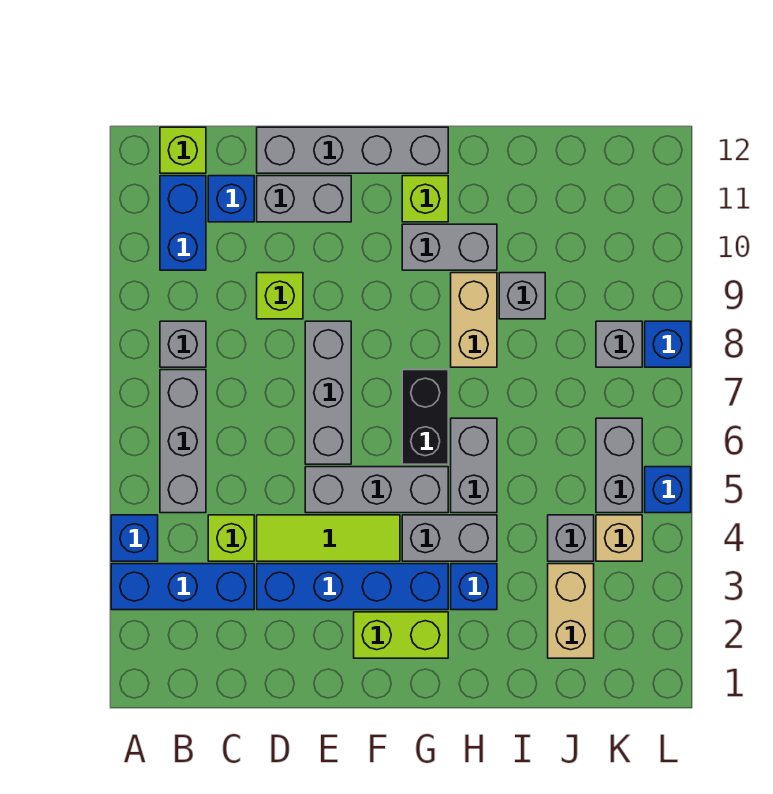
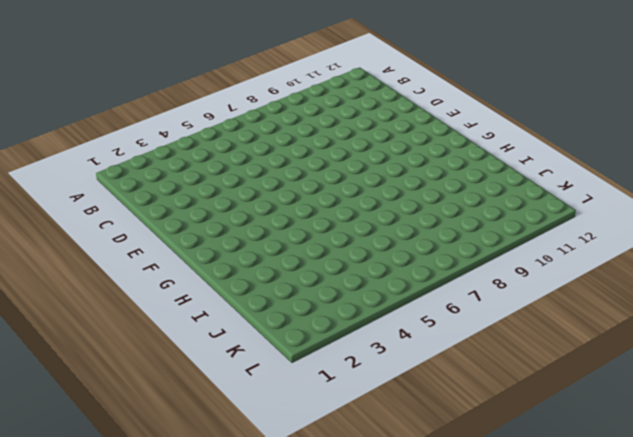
none -> blue 1x3 brick [111,564,254,610]
none -> blue 1x1 brick [111,515,158,561]
none -> grey 1x3 brick [160,370,206,513]
none -> grey 1x1 brick [160,321,206,367]

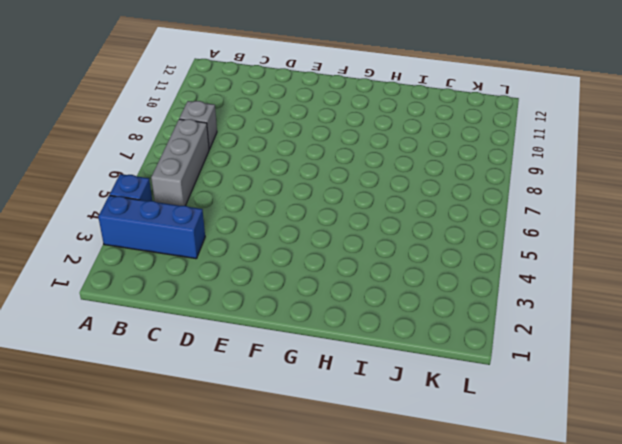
none -> blue 1x2 brick [160,176,206,270]
none -> lime 1x1 brick [160,127,206,173]
none -> lime 1x1 brick [208,515,254,561]
none -> blue 1x1 brick [208,176,254,222]

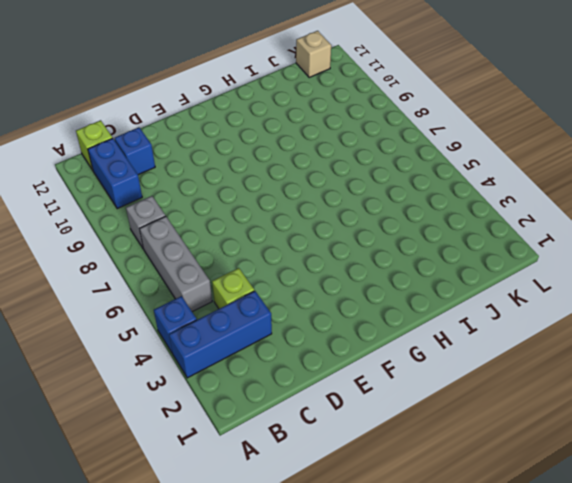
tan 1x1 brick [296,31,331,77] -> tan 1x1 brick moved to [596,515,642,561]
none -> blue 1x4 brick [257,564,448,610]
none -> lime 1x3 tile [257,515,400,561]
none -> lime 1x1 brick [257,273,303,319]
none -> grey 1x2 brick [257,176,351,222]

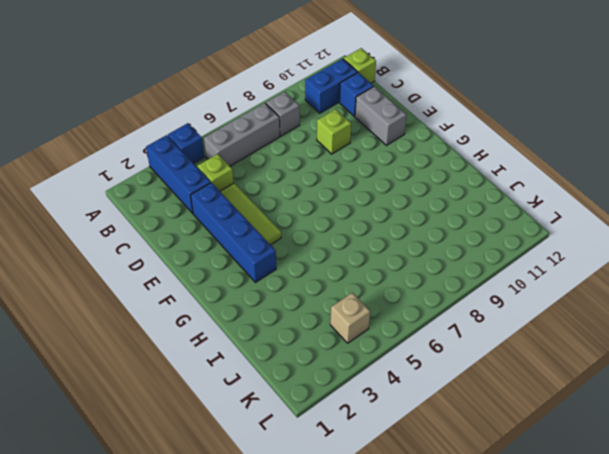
none -> grey 1x4 brick [257,127,448,173]
none -> grey 1x3 brick [305,467,448,513]
none -> grey 1x3 brick [305,321,351,464]
none -> lime 1x2 brick [354,612,448,658]

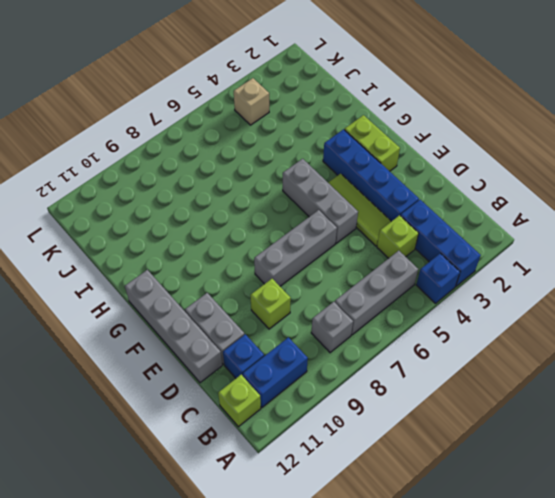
none -> grey 1x2 brick [402,515,497,561]
none -> black 1x2 brick [402,370,448,464]
none -> grey 1x2 brick [402,224,497,270]
none -> lime 1x1 brick [402,176,448,222]

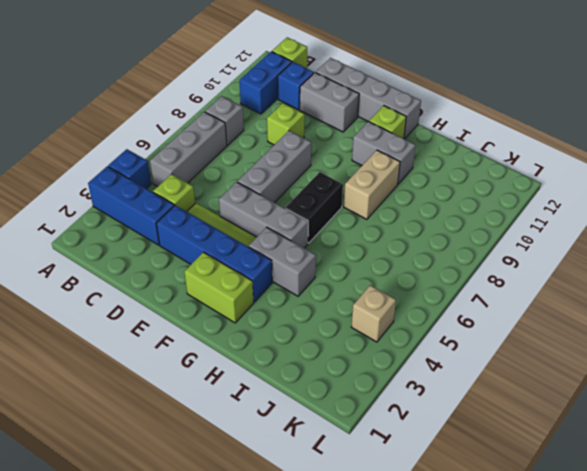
none -> blue 1x1 brick [451,564,497,610]
none -> grey 1x2 brick [451,418,497,513]
none -> grey 1x1 brick [499,273,545,319]
none -> tan 1x2 brick [548,564,594,658]

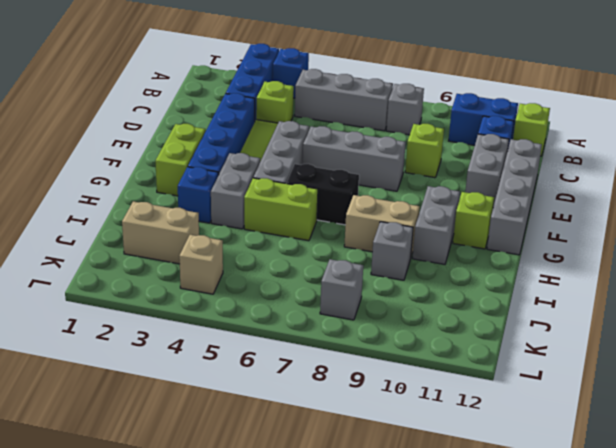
lime 1x2 brick [244,178,318,241] -> grey 1x2 brick [451,418,497,513]
none -> grey 1x1 brick [548,515,594,561]
none -> grey 1x2 brick [596,418,642,513]
none -> blue 1x1 brick [645,467,691,513]
none -> blue 1x1 brick [645,321,691,367]

